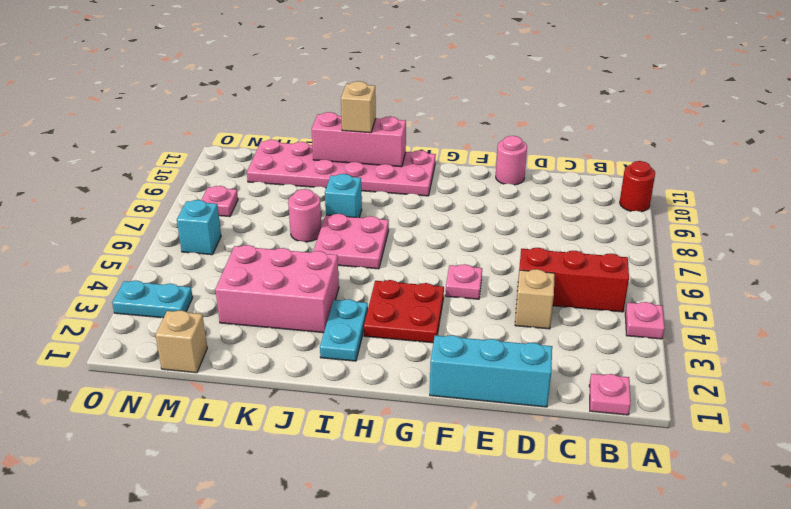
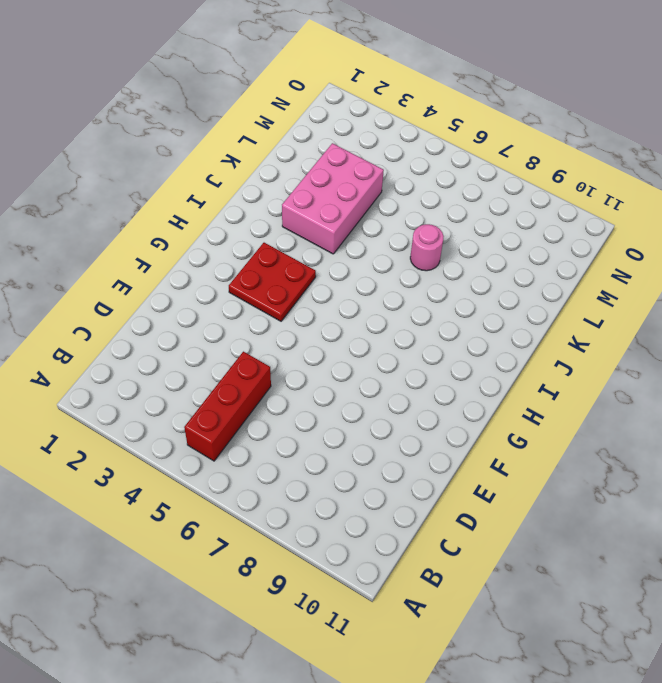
none -> pink 1x1 plate [625,302,665,339]
none -> red 1x1 round brick [620,161,655,212]
none -> pink 1x1 plate [589,374,631,415]

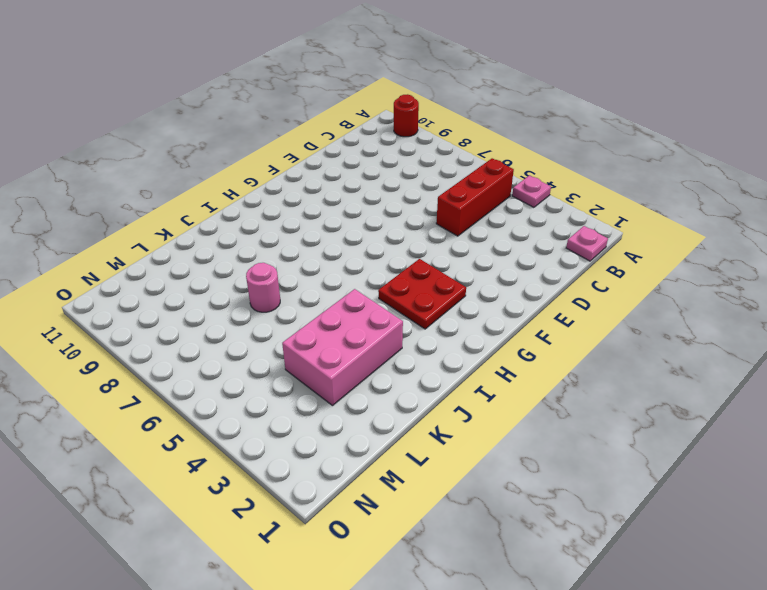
none -> cyan 1x3 brick [430,335,552,407]
none -> tan 1x1 brick [515,269,555,329]
none -> pink 1x1 round brick [496,136,527,185]

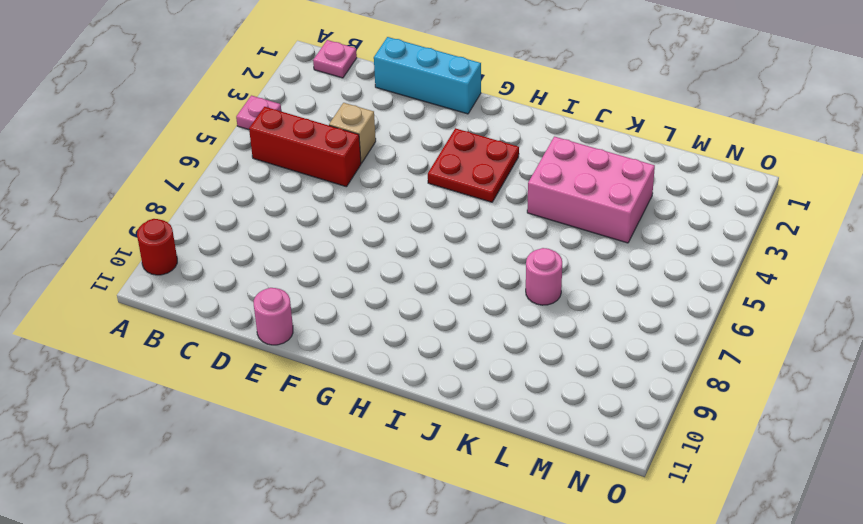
none -> pink 1x1 plate [446,264,482,299]
none -> pink 2x6 plate [247,140,436,196]
none -> cyan 1x2 plate [320,299,368,361]

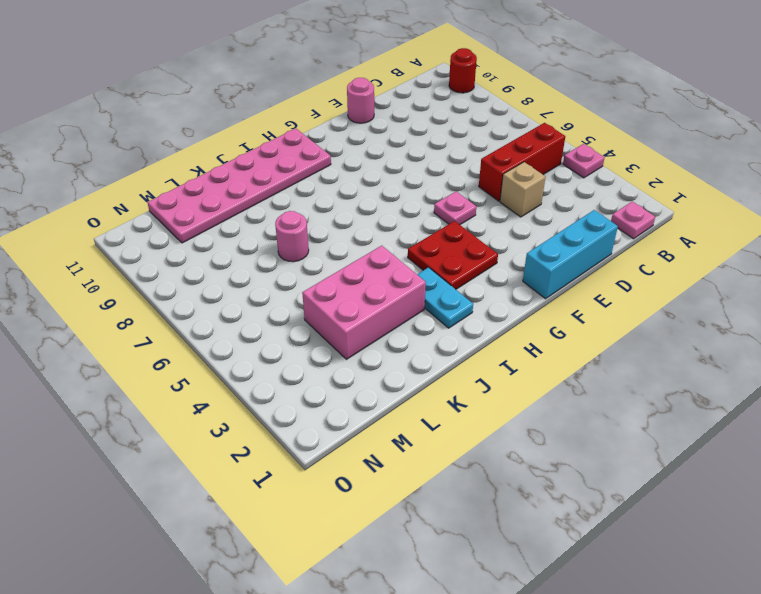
none -> pink 2x2 plate [314,214,389,269]
none -> cyan 1x1 brick [325,174,362,218]
none -> tan 1x1 brick [156,310,207,373]

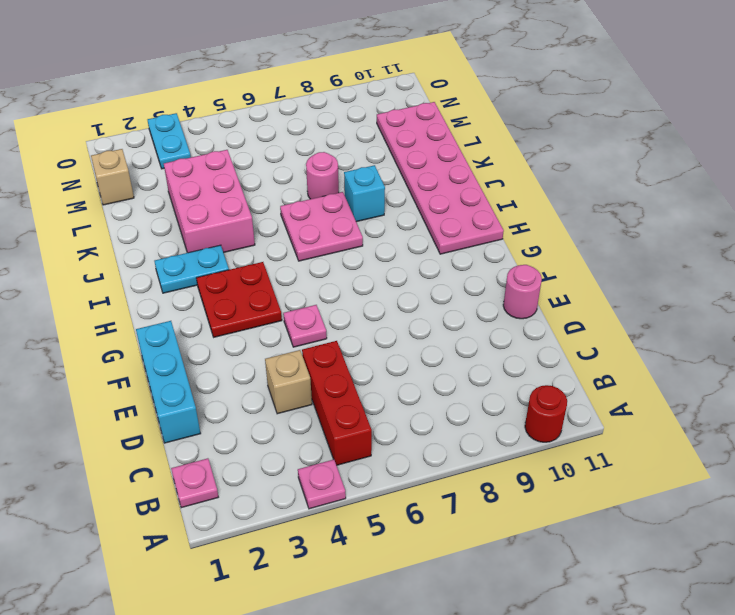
none -> cyan 1x1 brick [177,200,221,255]
none -> pink 1x1 plate [202,186,238,217]
none -> pink 1x3 brick [312,112,406,167]

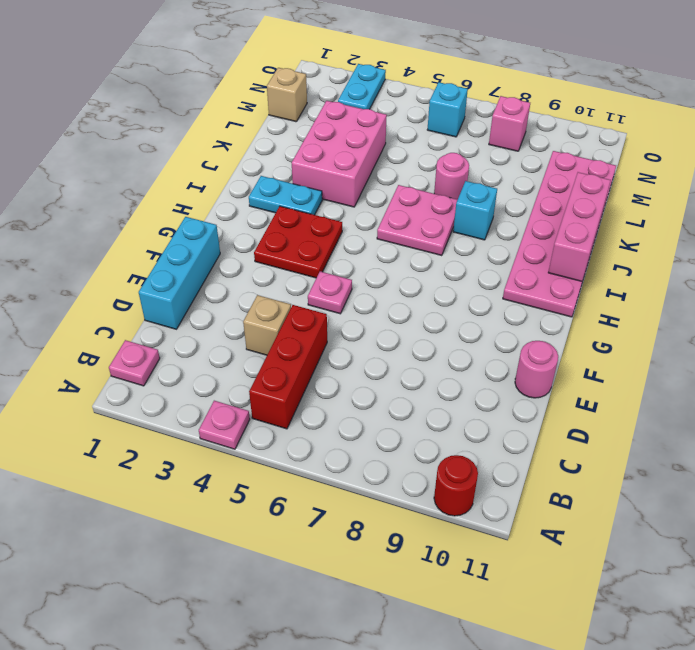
pink 1x1 brick [489,96,530,151] -> pink 1x1 plate [202,186,238,217]
none -> tan 1x1 brick [341,81,376,133]

